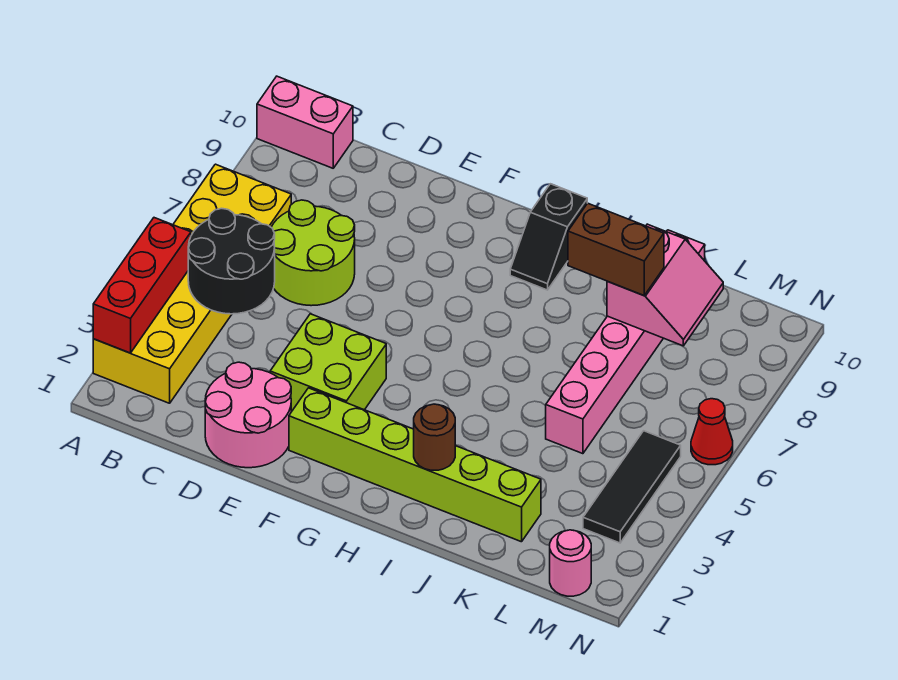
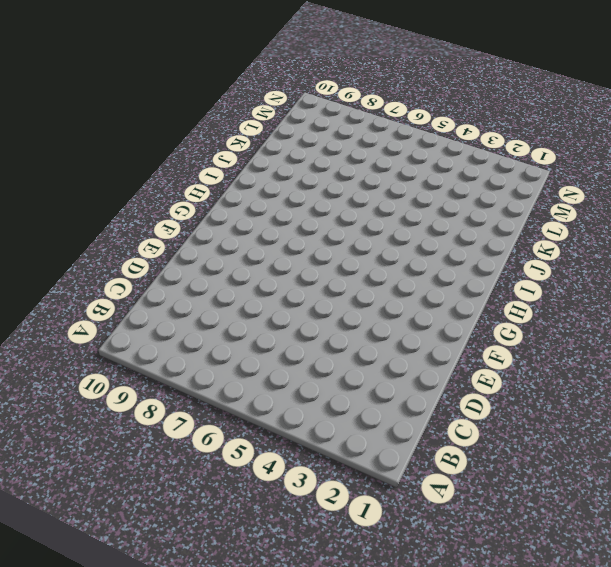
none -> yellow 2x6 brick [93,164,291,403]
none -> pink 1x2 brick [257,76,353,168]
none -> lime 2x2 round brick [271,200,355,306]

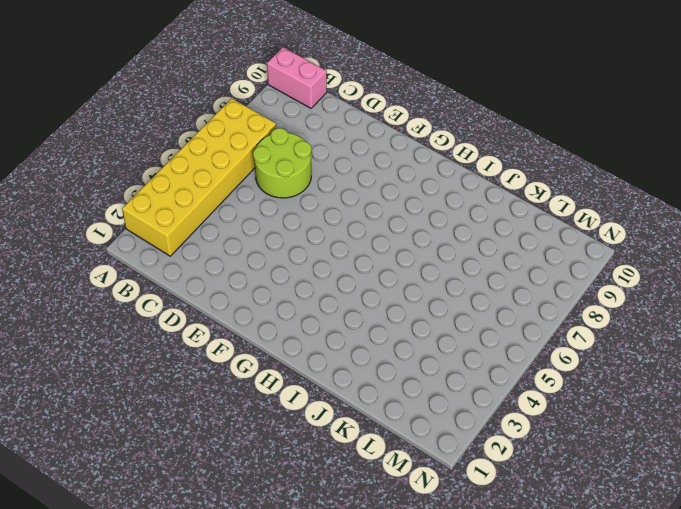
none -> pink 2x2 round brick [205,362,291,468]
none -> lime 2x2 brick [270,314,386,412]
none -> lime 1x6 brick [289,388,541,542]

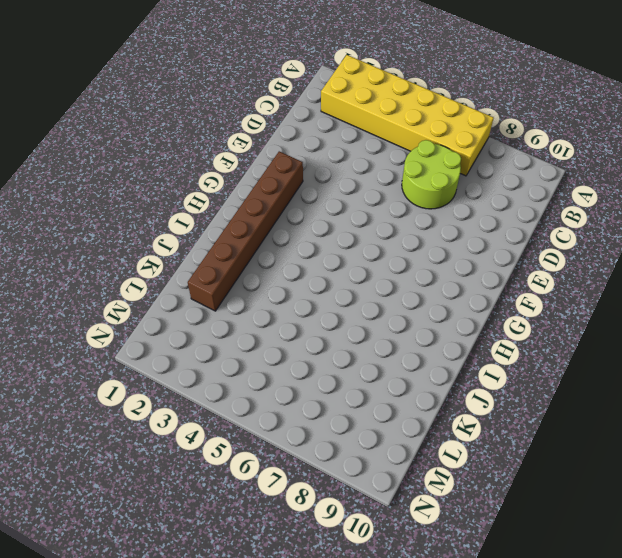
brown 1x6 brick [188,151,303,311] -> lime 1x6 brick [289,388,541,542]
none -> pink 1x2 brick [257,76,353,168]
none -> pink 2x2 round brick [205,362,291,468]
none -> lime 2x2 brick [270,314,386,412]

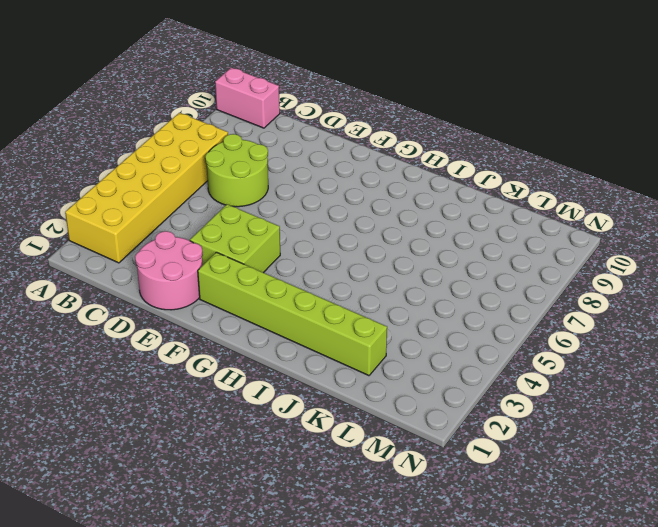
none -> black 1x2 slope [510,184,587,290]
none -> pink 1x6 brick [546,230,705,454]
none -> pink 1x1 round brick [550,530,591,596]

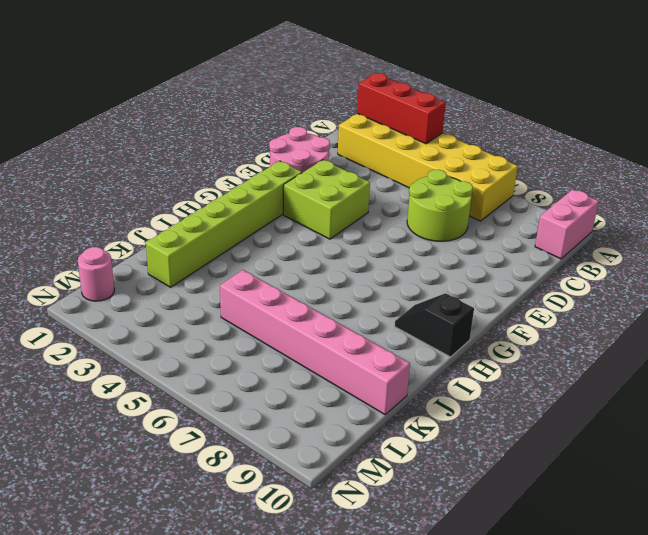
none -> black 1x3 tile [583,431,681,543]
none -> red 1x1 cone [691,399,733,465]
none -> black 2x2 round brick [188,208,275,314]

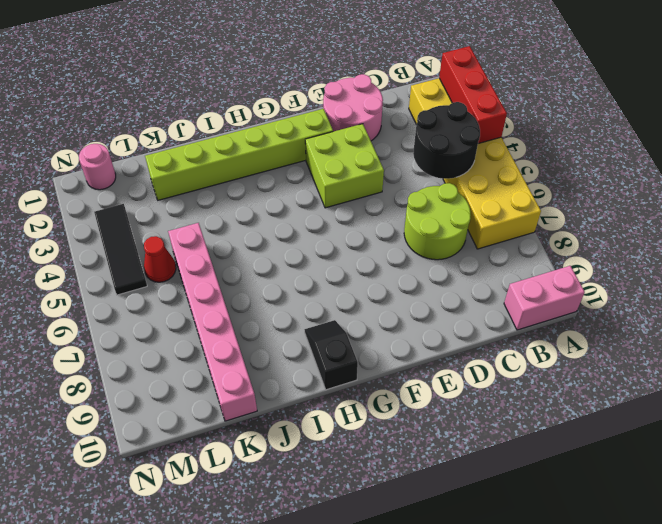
red 1x1 cone [144,236,176,282] -> red 1x1 cone moved to [691,399,733,465]
none -> brown 1x1 round brick [414,404,455,470]
none -> pink 2x2 slope [607,224,723,346]
none -> brown 1x2 brick [568,203,664,296]

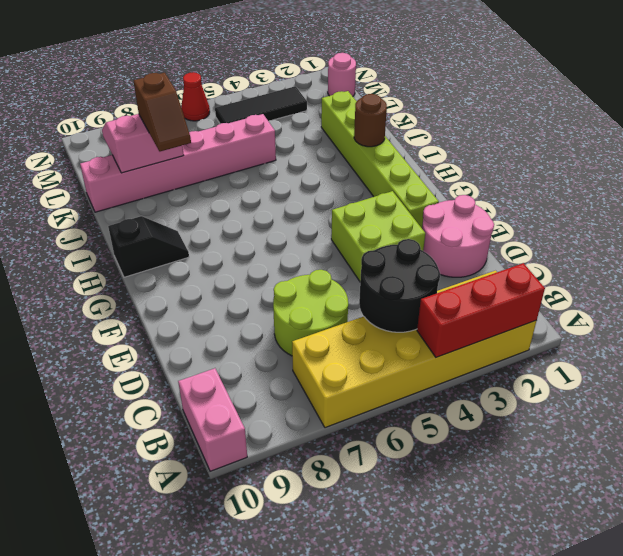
brown 1x2 slope [134,73,191,151] -> brown 1x2 brick [568,203,664,296]

